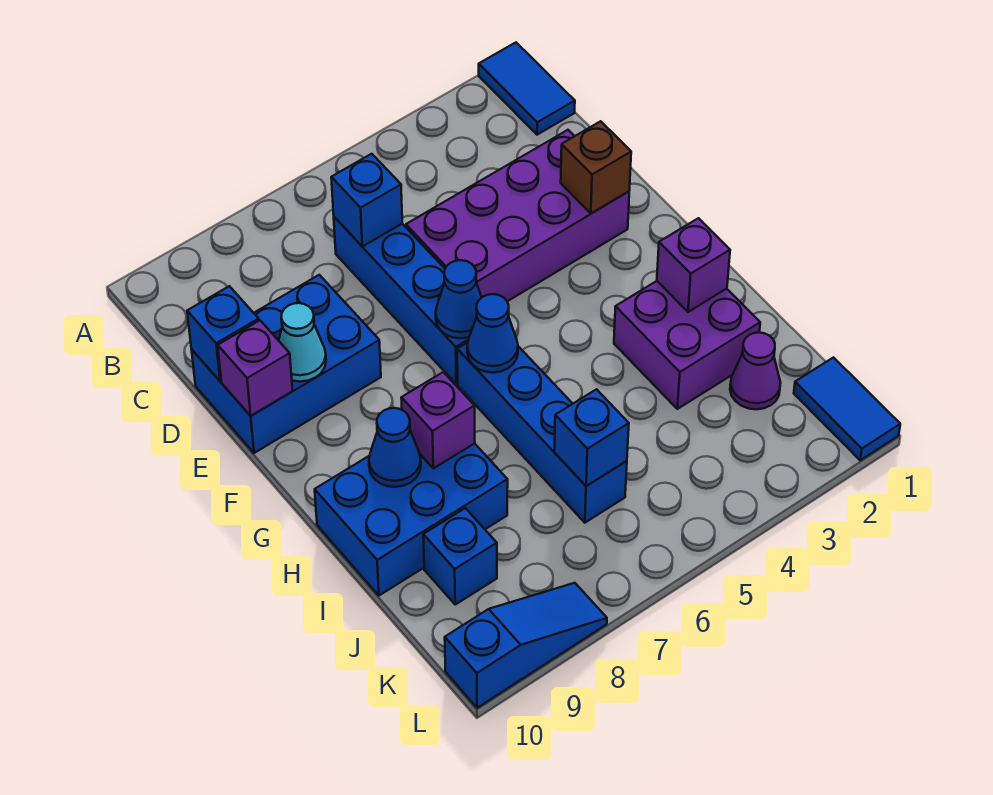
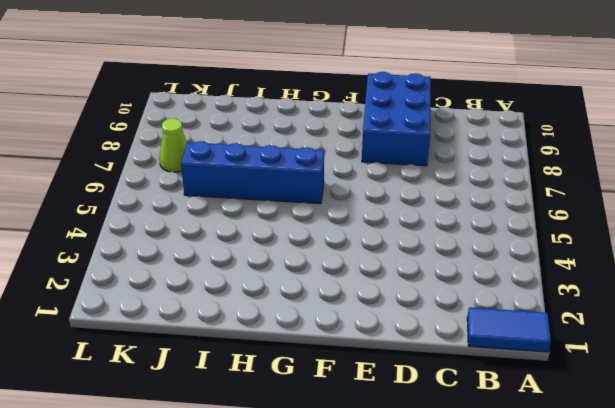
lime 1x1 cone [159,118,187,172] -> none
none -> blue 1x4 brick [334,217,469,384]
none -> purple 2x4 brick [406,130,629,301]
none -> purple 2x2 brick [614,281,760,409]

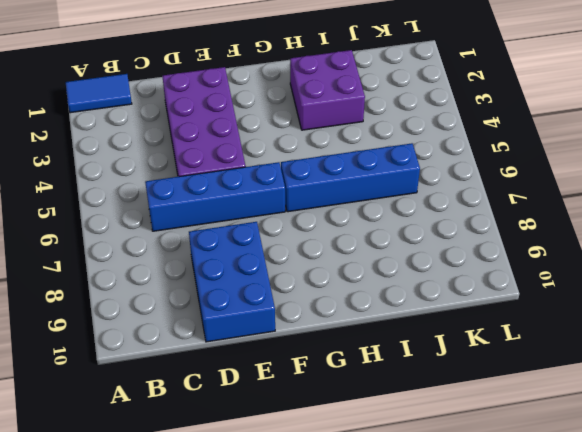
none -> blue 2x3 brick [315,443,508,595]
none -> purple 1x1 cone [730,332,781,409]
none -> blue 1x1 brick [423,508,497,605]

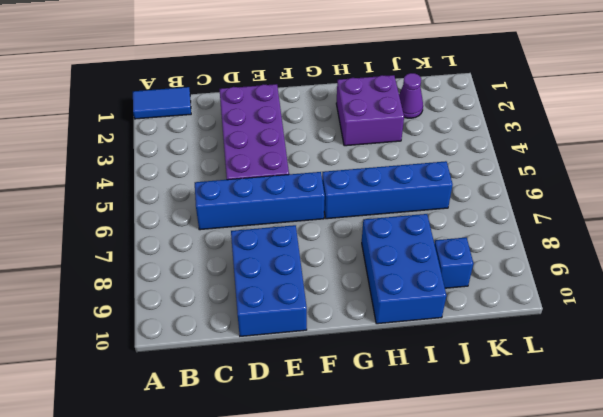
none -> blue 1x2 tile [794,358,900,460]
none -> blue 1x3 slope [445,583,607,708]
none -> blue 1x1 brick [331,154,402,246]

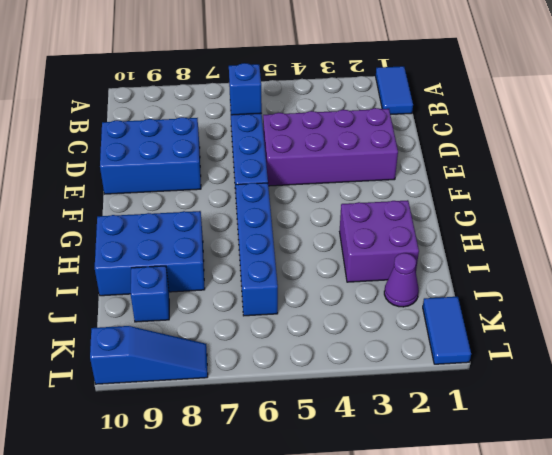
none -> blue 1x1 brick [187,286,259,381]
none -> brown 1x1 brick [561,121,631,213]
none -> cyan 1x1 cone [279,303,326,382]

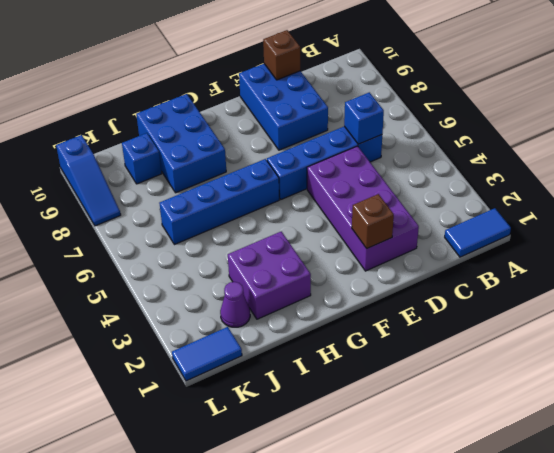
brown 1x1 brick [263,30,300,80] -> blue 1x1 brick [187,286,259,381]
none -> cyan 1x1 cone [279,303,326,382]
none -> purple 1x1 brick [218,320,293,416]
none -> blue 1x1 cone [436,260,482,338]

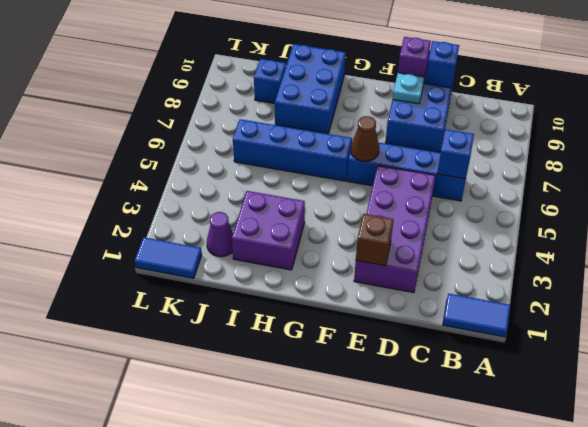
cyan 1x1 plate [393,73,424,104] -> cyan 1x1 cone [279,303,326,382]
brown 1x1 cone [351,116,379,162] -> blue 1x1 cone [436,260,482,338]
none -> blue 1x3 slope [445,583,607,708]
none -> blue 1x1 cone [467,294,518,373]
none -> purple 1x1 brick [657,218,730,312]

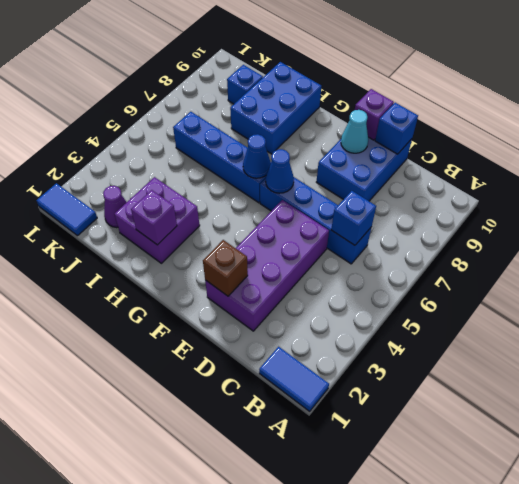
none -> blue 1x3 slope [445,583,607,708]
none -> purple 1x1 brick [401,372,475,468]
none -> blue 1x1 cone [369,408,421,487]

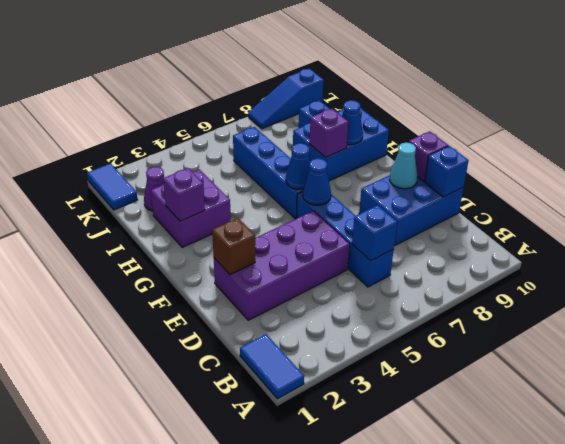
none -> blue 1x1 brick [554,389,629,486]

